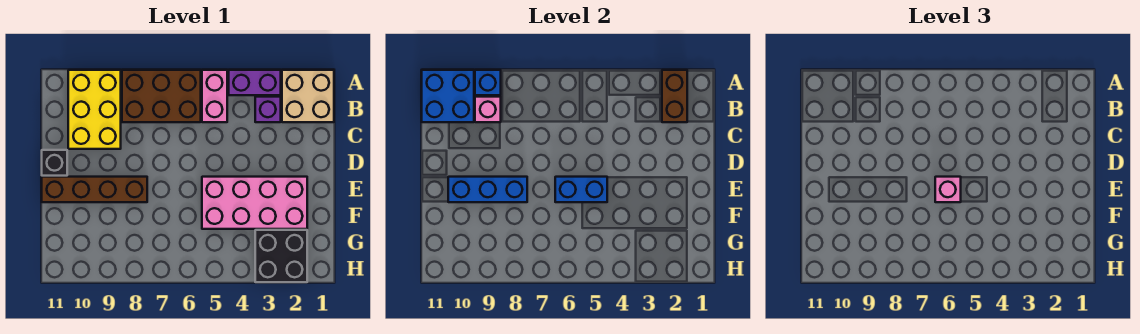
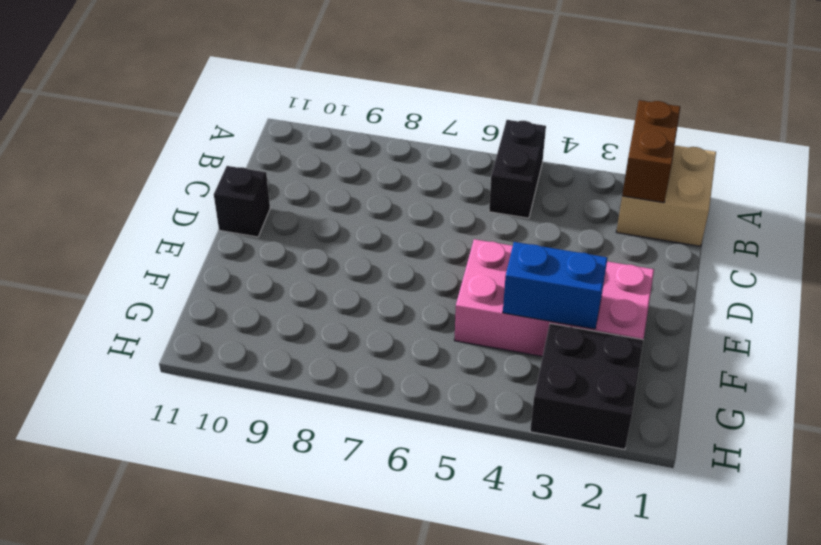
black 1x2 brick [489,120,546,218] -> pink 1x2 brick [202,70,227,122]
blue 1x2 brick [503,242,607,329] -> blue 1x2 brick moved to [555,177,607,202]
none -> purple 1x2 brick [229,70,281,95]
none -> brown 2x3 brick [122,70,201,122]
none -> yellow 2x3 brick [68,70,121,149]

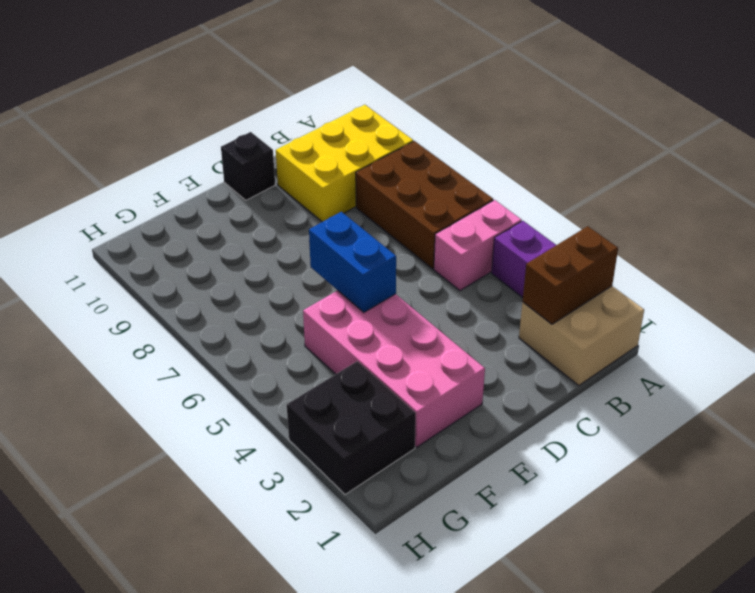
none -> purple 1x1 brick [255,97,281,122]
none -> brown 1x4 brick [42,177,147,202]
none -> blue 1x1 brick [475,70,501,95]

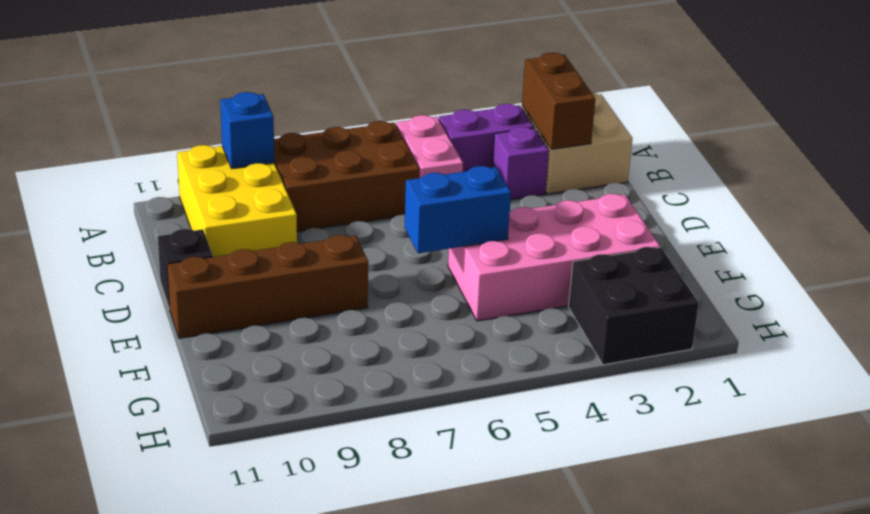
none -> blue 2x2 brick [422,70,474,122]
none -> pink 1x1 brick [475,97,501,122]
none -> blue 1x3 brick [448,177,527,202]

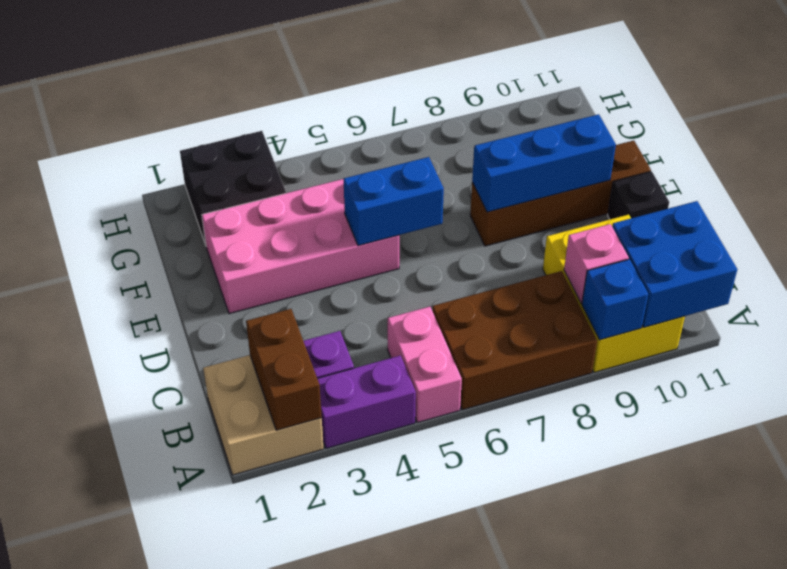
none -> pink 1x1 brick [935,177,961,202]

